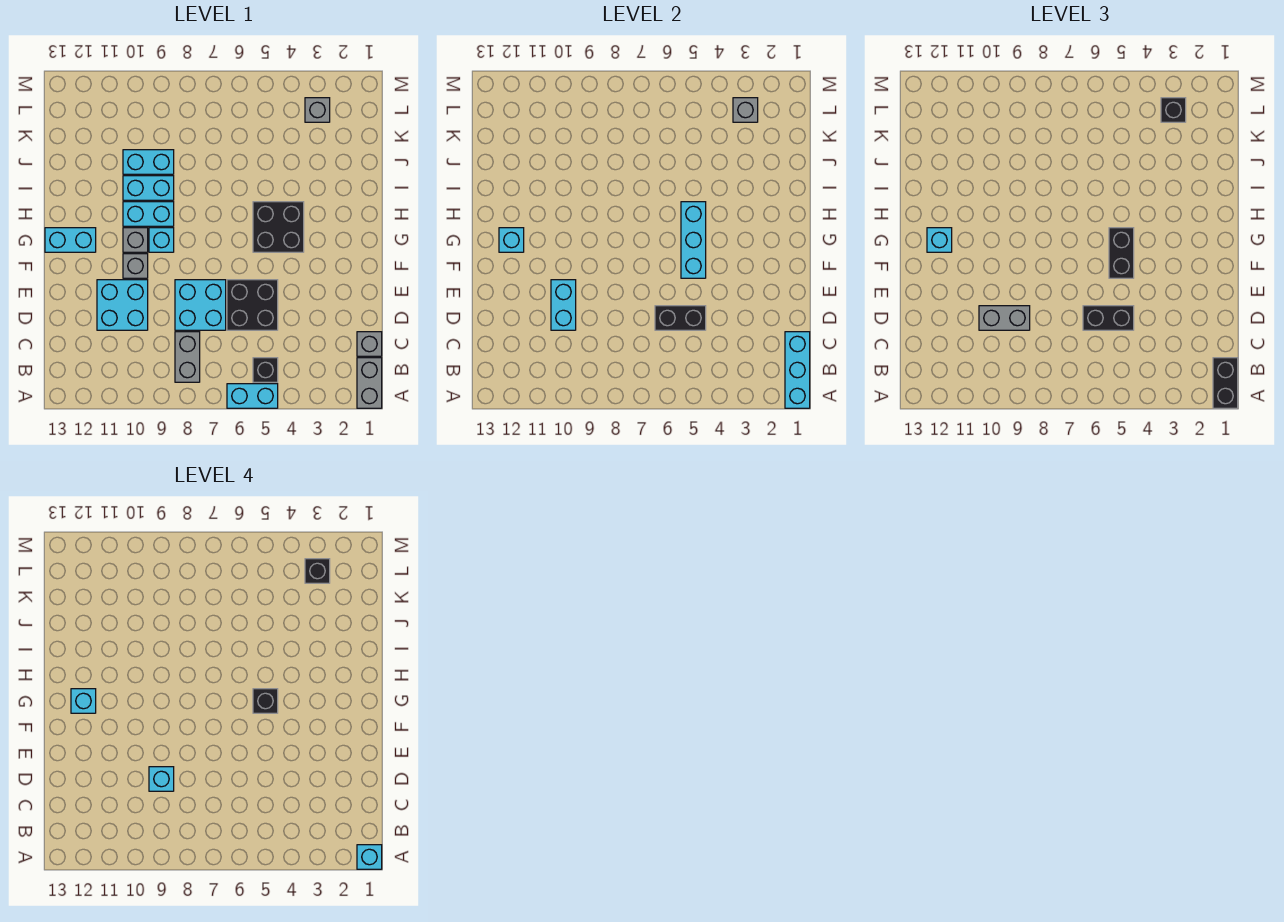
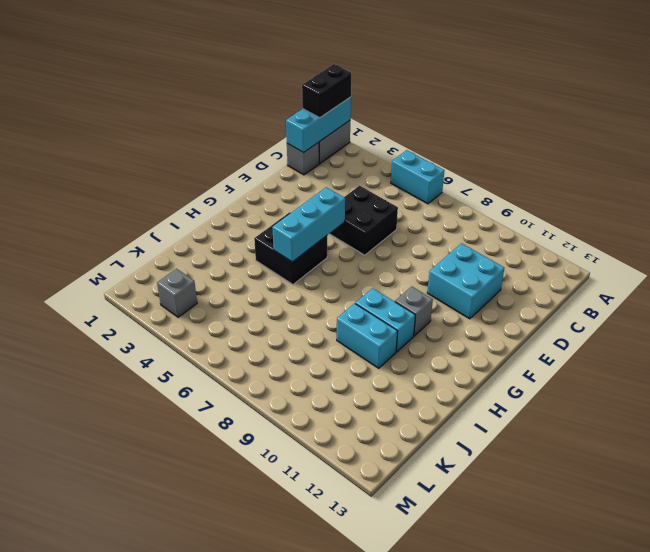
none -> black 1x1 brick [253,358,278,382]
none -> grey 1x2 brick [175,332,200,382]
none -> cyan 2x2 brick [175,280,226,330]
none -> grey 1x1 brick [123,254,148,278]

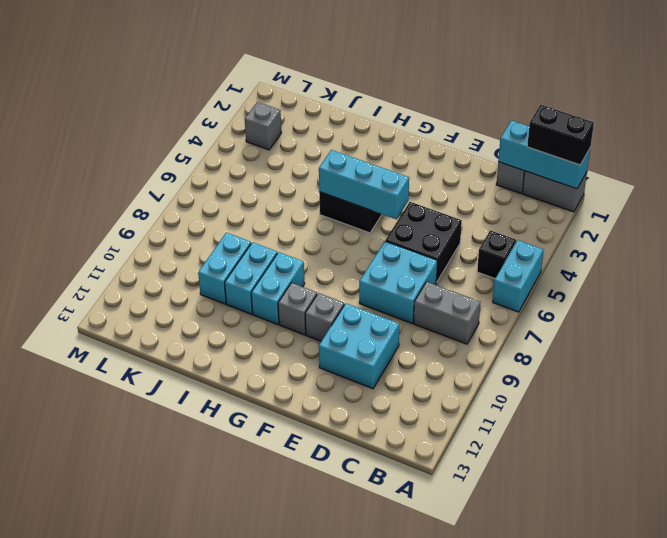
none -> cyan 1x1 brick [149,228,174,252]
none -> cyan 1x2 brick [45,228,96,252]
none -> black 1x2 brick [655,306,706,330]
none -> cyan 1x2 brick [551,280,576,330]

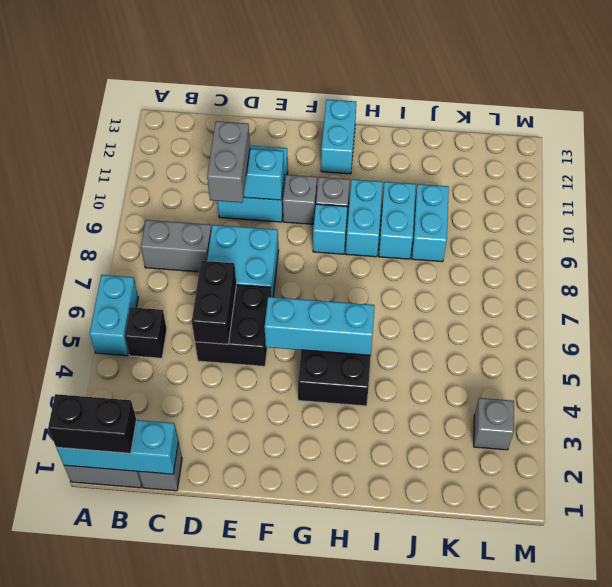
none -> cyan 1x1 brick [499,228,524,252]
none -> grey 1x1 brick [733,98,758,122]
none -> black 1x2 brick [1083,306,1134,330]
none -> black 1x2 brick [1109,228,1134,278]

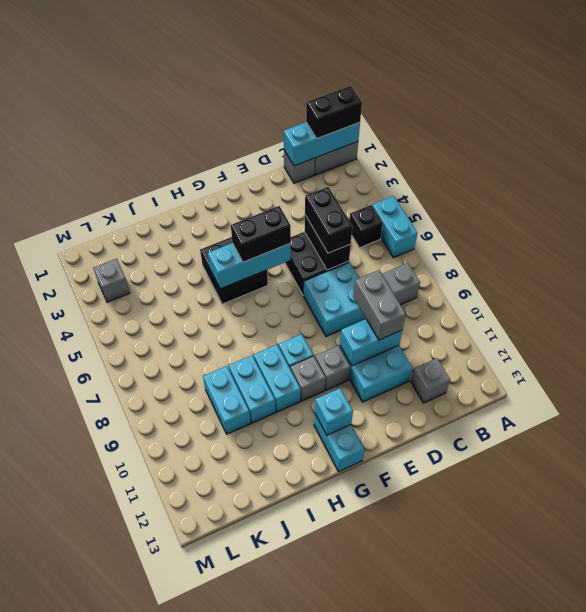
grey 1x1 brick [411,358,450,403] -> grey 1x1 brick moved to [733,98,758,122]
none -> cyan 1x1 brick [927,228,952,252]
none -> black 1x1 brick [1161,98,1186,122]
none -> cyan 1x1 brick [357,845,382,869]
none -> cyan 1x1 brick [149,767,174,791]

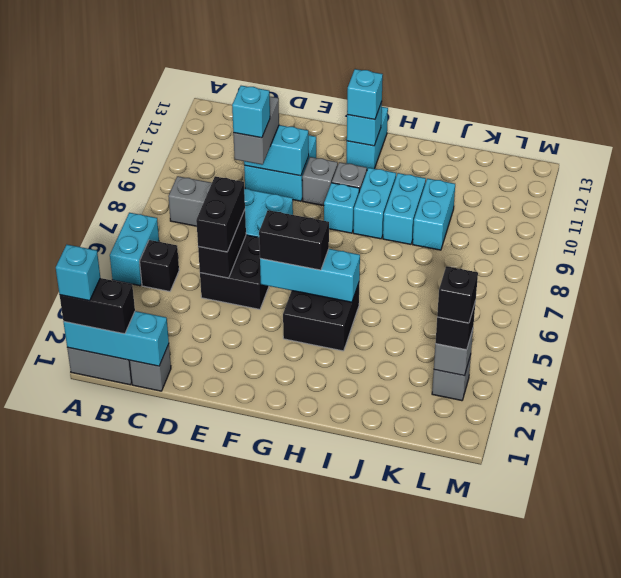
none -> black 1x1 brick [253,689,278,713]
none -> cyan 1x1 brick [71,689,96,713]

